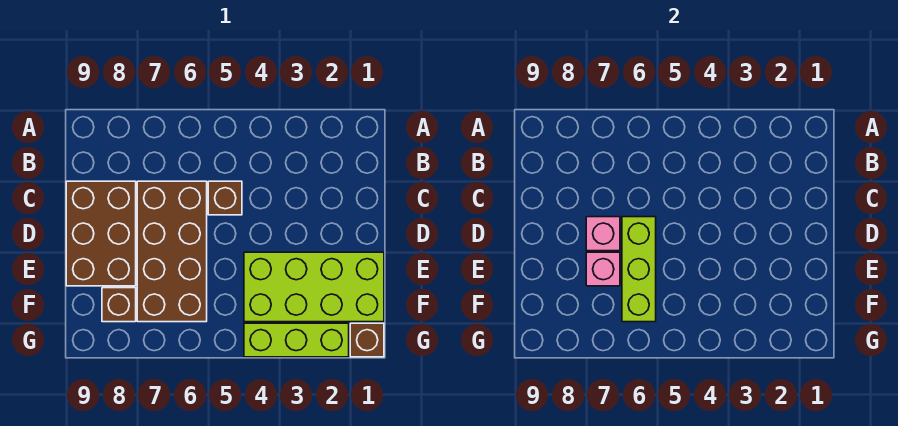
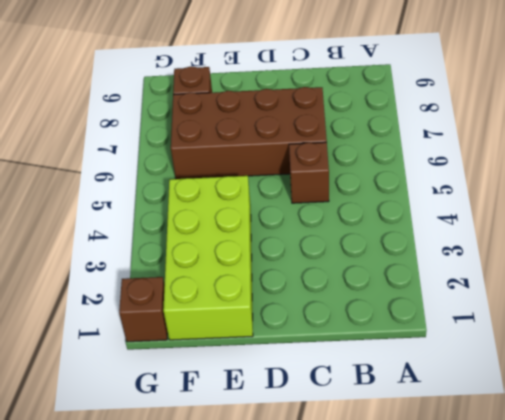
none -> brown 2x3 brick [66,181,136,286]
none -> lime 1x3 brick [244,323,349,357]

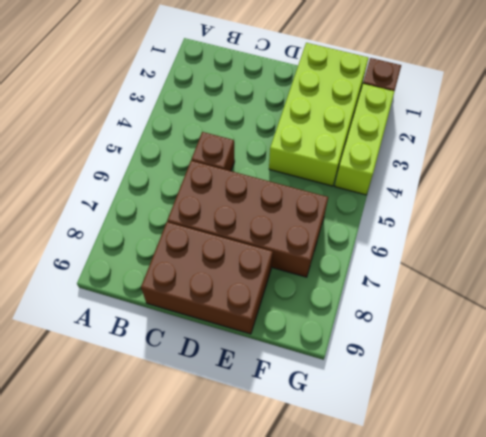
none -> brown 1x1 brick [102,288,136,322]
none -> lime 1x3 brick [622,217,656,322]

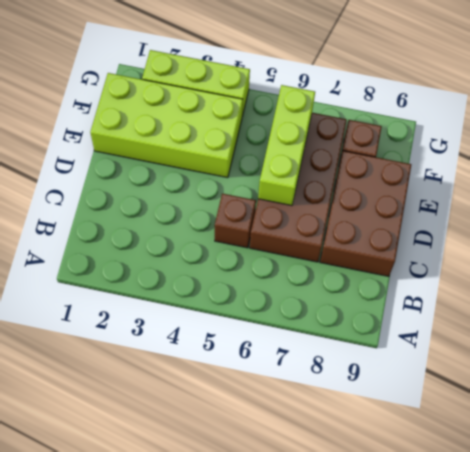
none -> brown 1x1 brick [350,323,384,357]
none -> pink 1x1 brick [586,217,620,251]

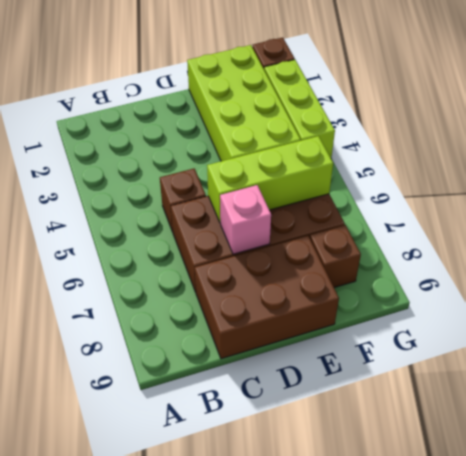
none -> pink 1x1 brick [586,252,620,286]

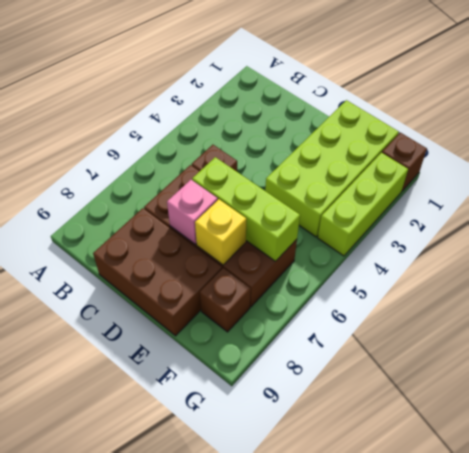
yellow 1x1 brick [195,199,246,265] -> pink 1x1 brick [586,252,620,286]

